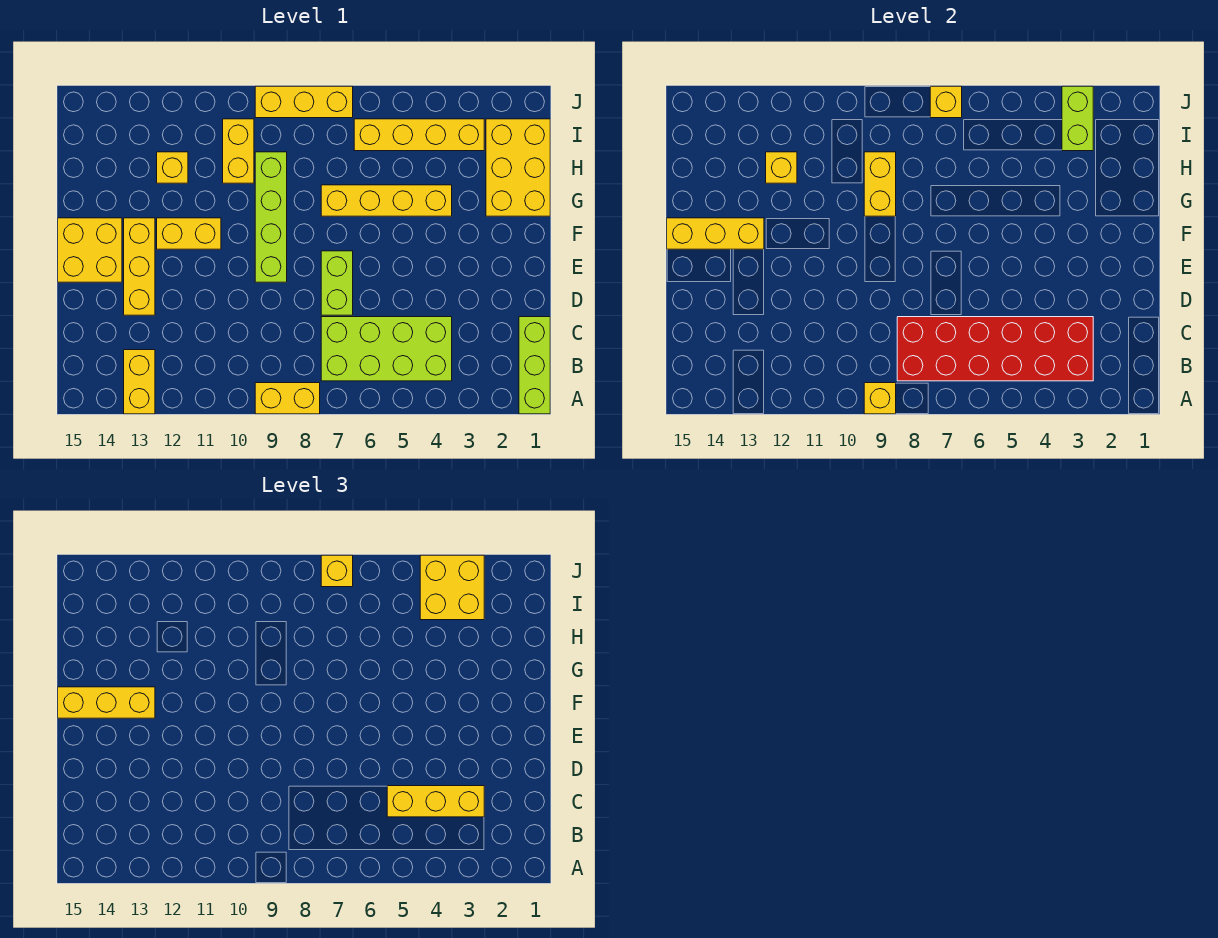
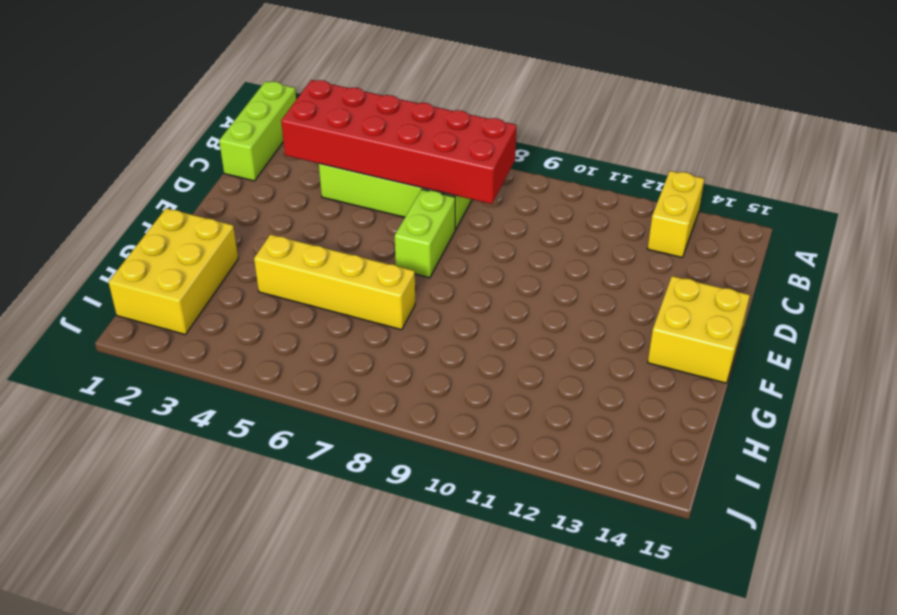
none -> yellow 1x2 brick [255,383,320,414]
none -> yellow 1x3 brick [124,218,155,315]
none -> lime 1x4 brick [255,152,287,282]

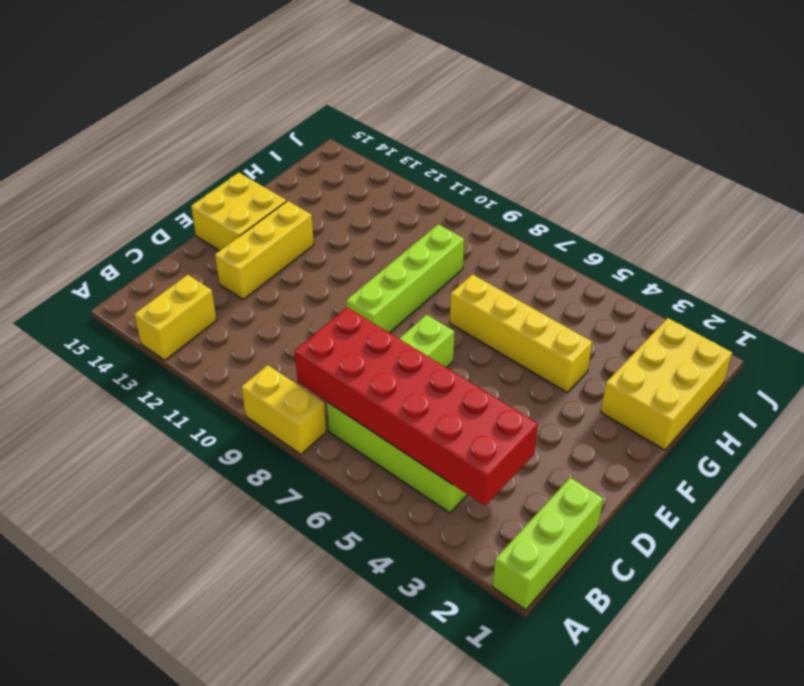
none -> yellow 1x2 brick [157,218,221,249]
none -> yellow 1x2 brick [223,119,254,183]
none -> yellow 1x1 brick [157,152,188,183]

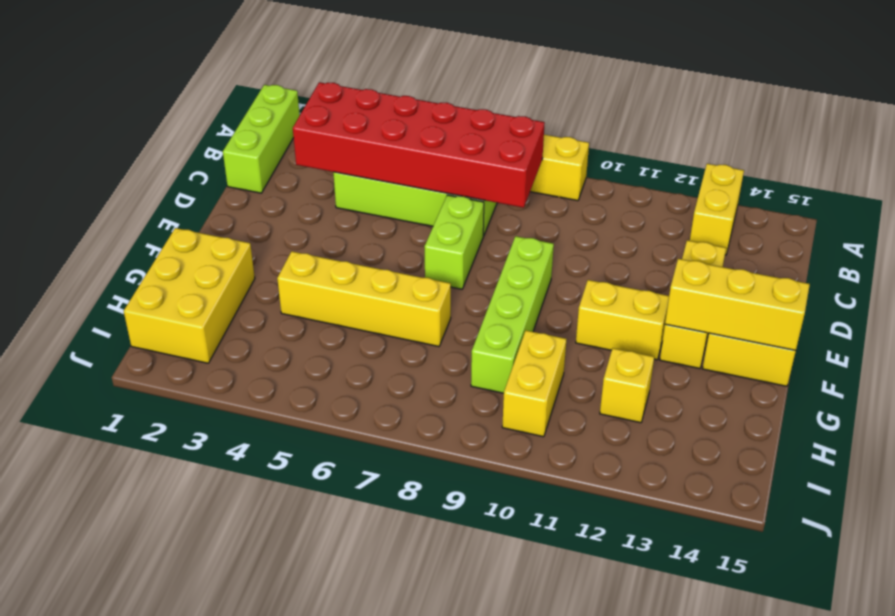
none -> yellow 1x4 brick [354,119,484,151]
none -> yellow 1x3 brick [255,86,353,118]
none -> yellow 1x1 brick [864,383,896,414]

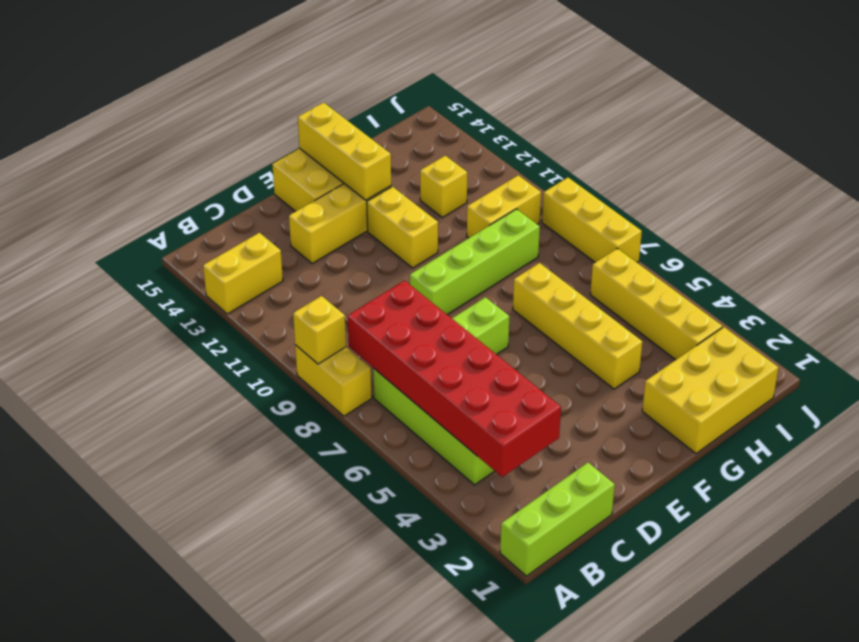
none -> yellow 1x2 brick [864,152,896,216]
none -> yellow 1x1 brick [766,152,797,183]
none -> lime 1x2 brick [1062,86,1093,151]

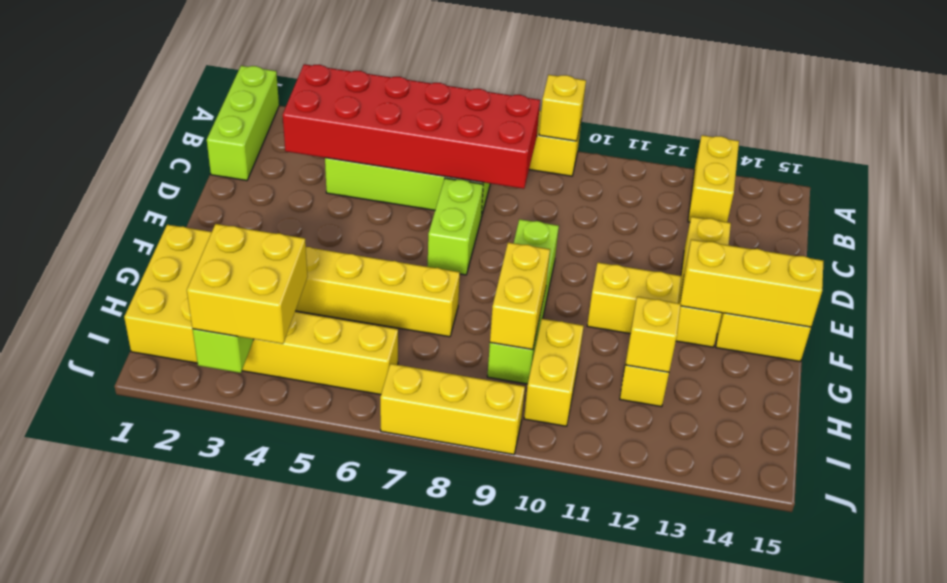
none -> yellow 1x1 brick [930,86,962,118]
none -> yellow 1x3 brick [387,786,484,817]
none -> yellow 1x3 brick [58,687,155,718]

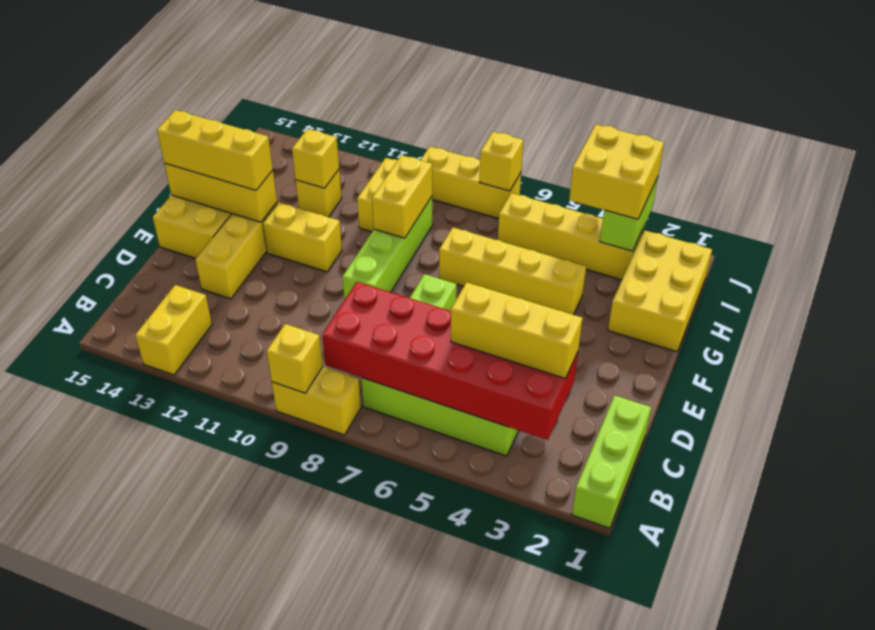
none -> yellow 1x1 brick [321,555,353,587]

